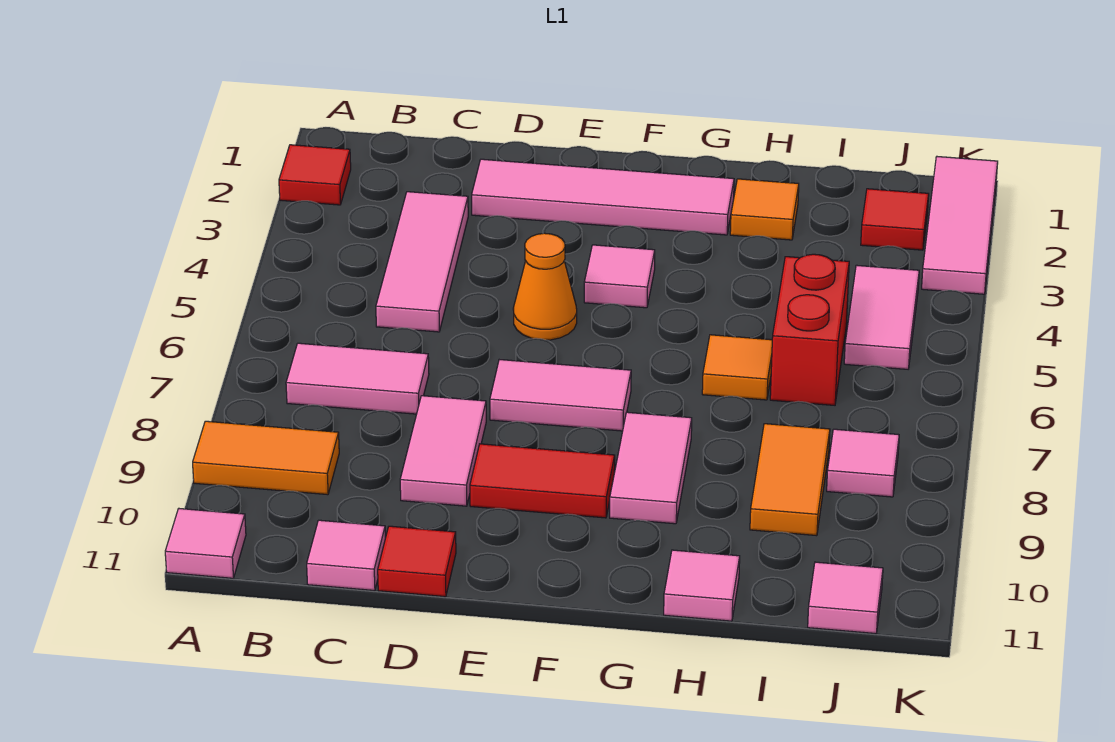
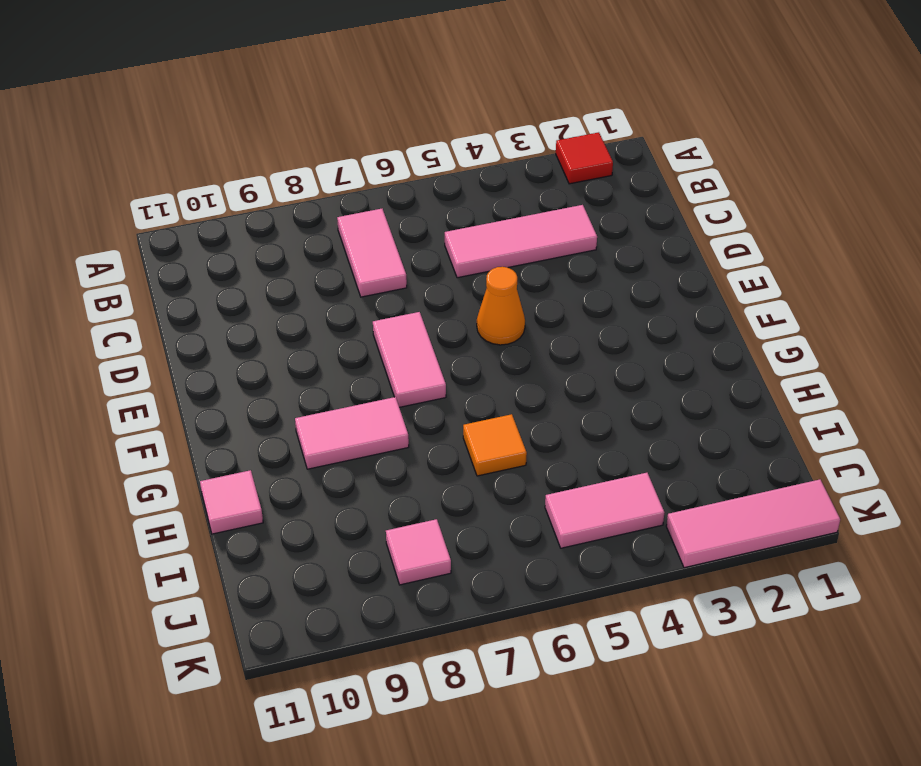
none -> orange 1x2 tile [193,421,339,495]
none -> pink 1x1 tile [165,509,246,578]
none -> pink 1x1 tile [307,520,385,590]

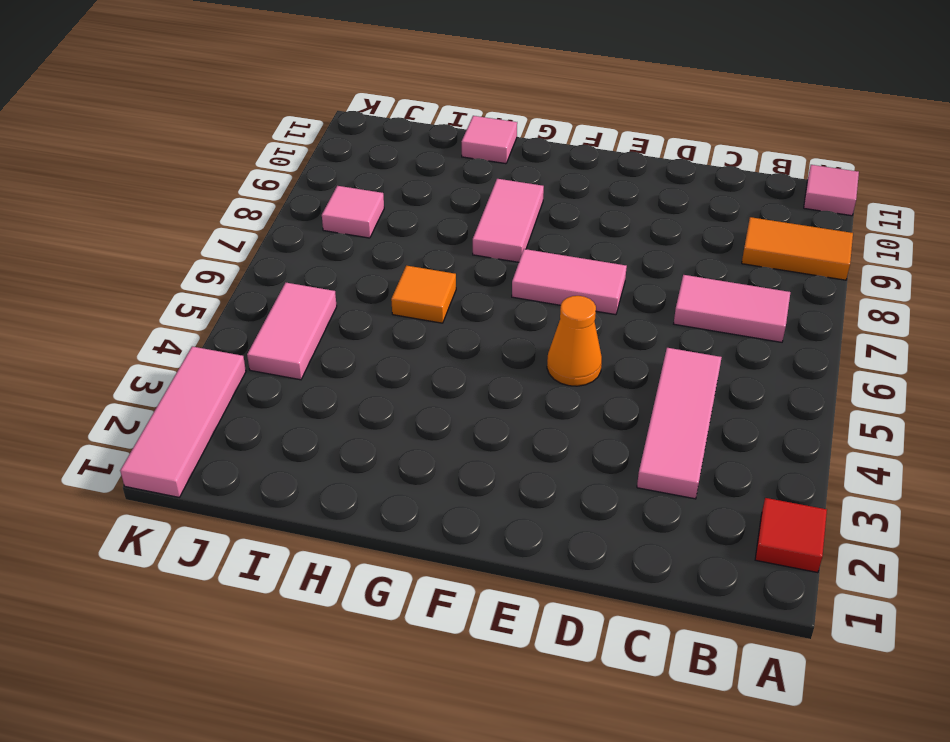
none -> pink 1x1 tile [307,520,385,590]
none -> pink 1x4 tile [472,159,734,235]
none -> pink 1x2 tile [400,396,486,506]

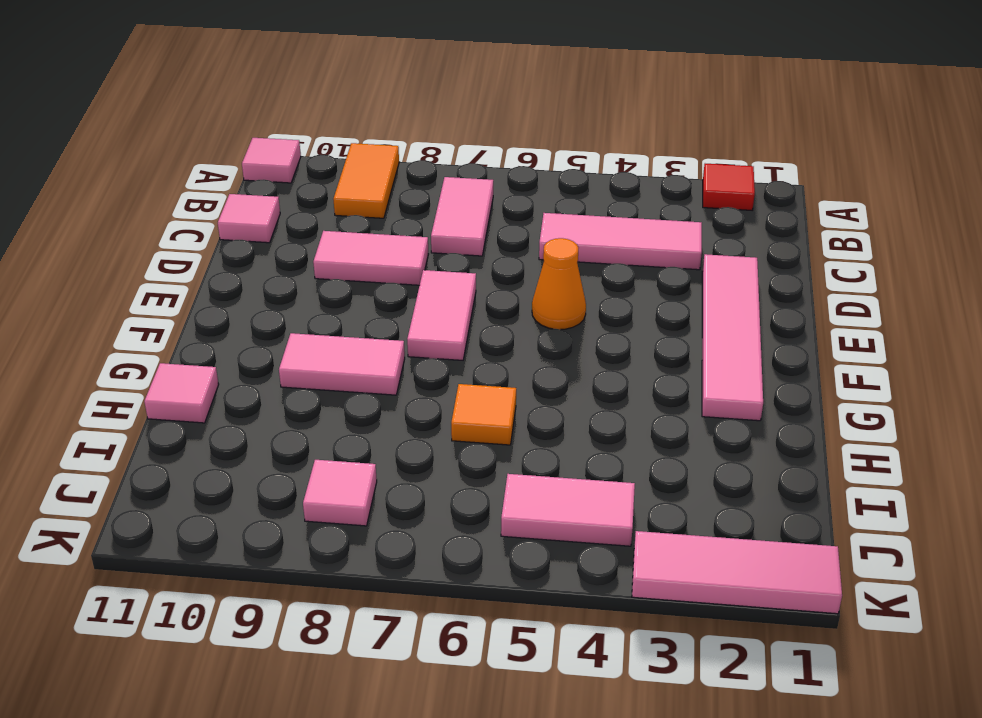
none -> red 1x1 tile [378,526,456,597]
none -> red 1x2 tile [470,444,615,518]
none -> pink 1x1 tile [584,245,655,308]

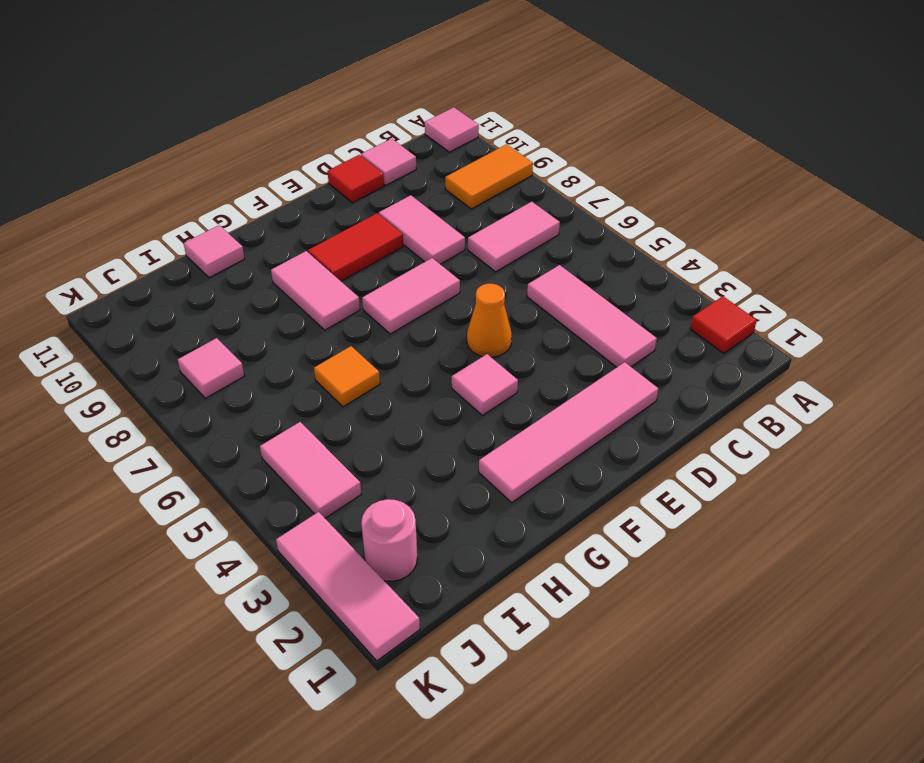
pink 1x1 round brick [361,499,417,581] -> red 1x1 tile [861,189,929,250]
none -> orange 1x1 tile [730,179,799,240]
none -> red 1x2 brick [770,254,849,405]
none -> orange 1x2 tile [750,424,830,536]

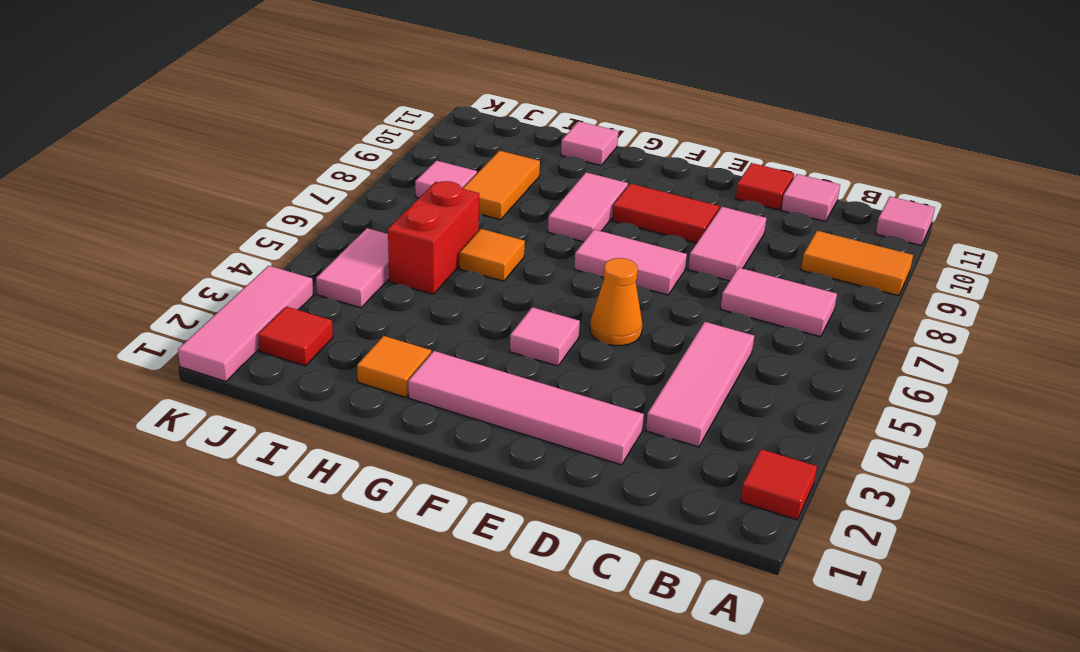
none -> pink 1x1 tile [808,562,883,633]

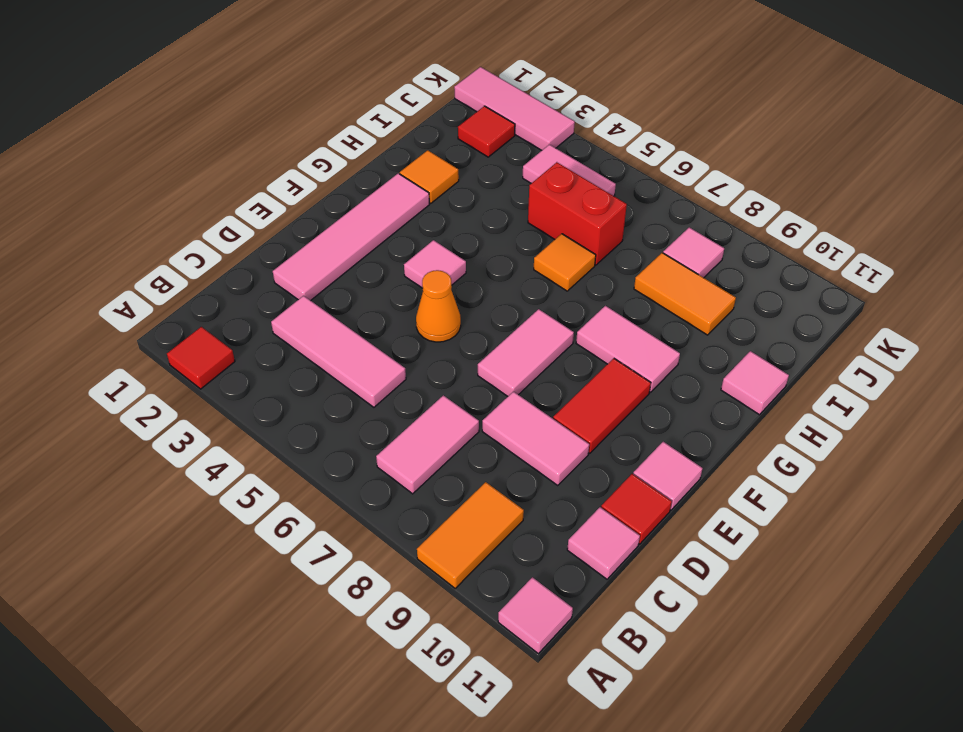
pink 1x1 tile [633,442,702,510] -> pink 1x1 tile moved to [808,562,883,633]

